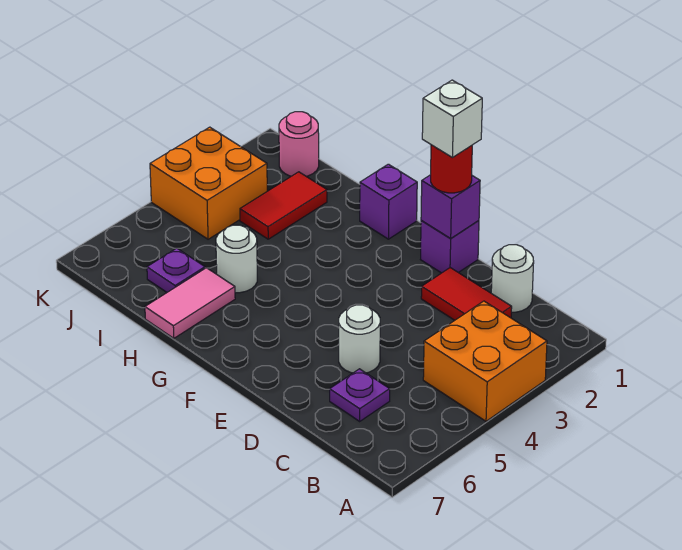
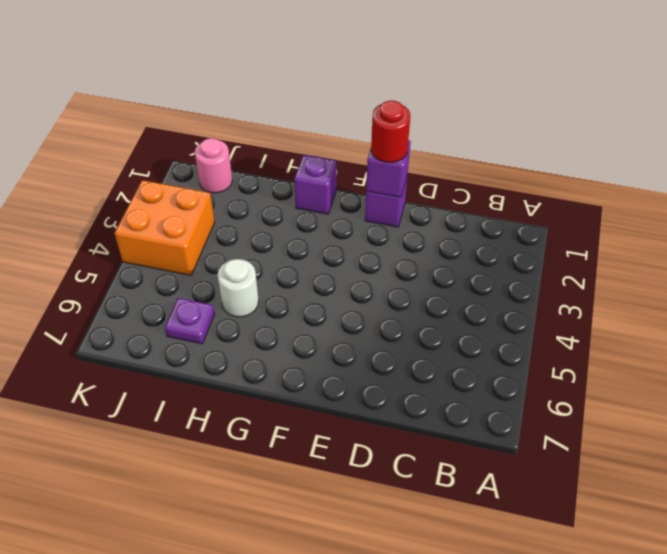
none -> orange 2x2 brick [423,301,547,421]
none -> white 1x1 round brick [491,245,534,312]
none -> red 1x2 tile [421,268,512,320]

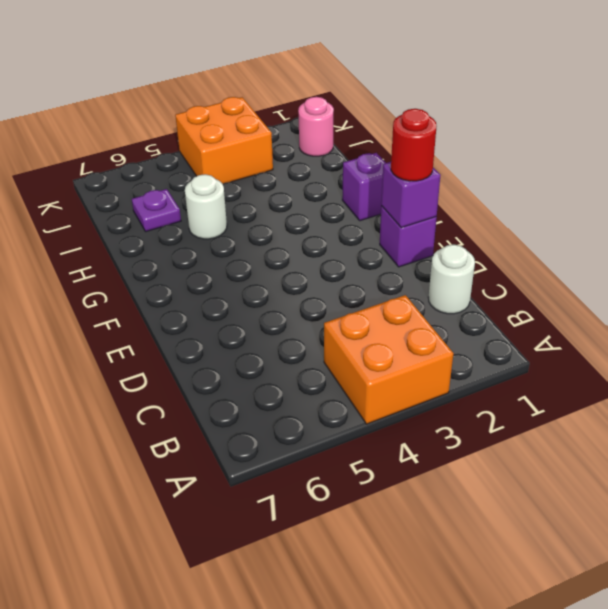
none -> red 1x2 tile [421,268,512,320]
none -> purple 1x1 plate [330,369,390,421]
none -> white 1x1 round brick [339,305,380,373]

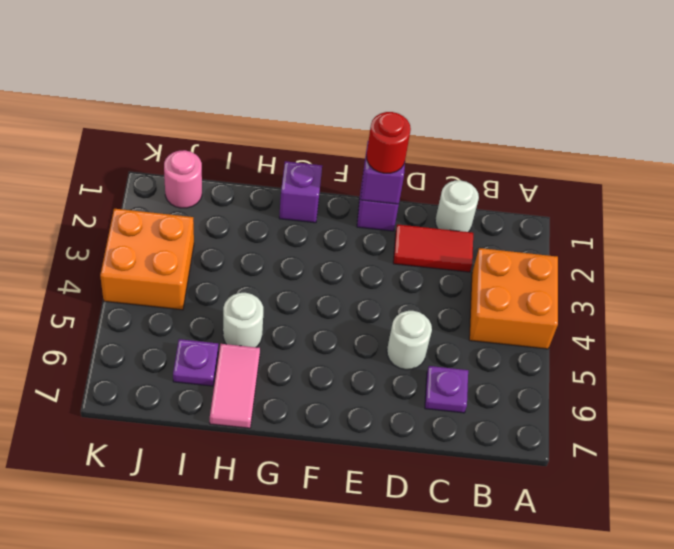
none -> red 1x2 tile [240,172,327,239]
none -> white 1x1 brick [422,80,482,157]

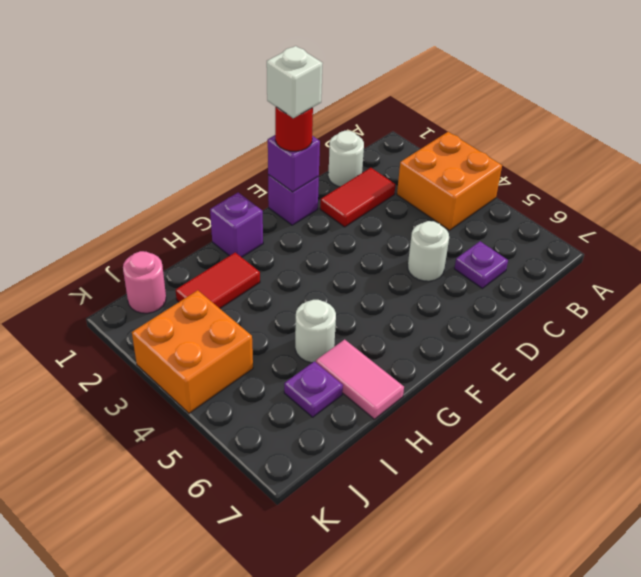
red 1x2 tile [176,253,260,308] -> red 1x2 tile turned to [240,172,327,239]

